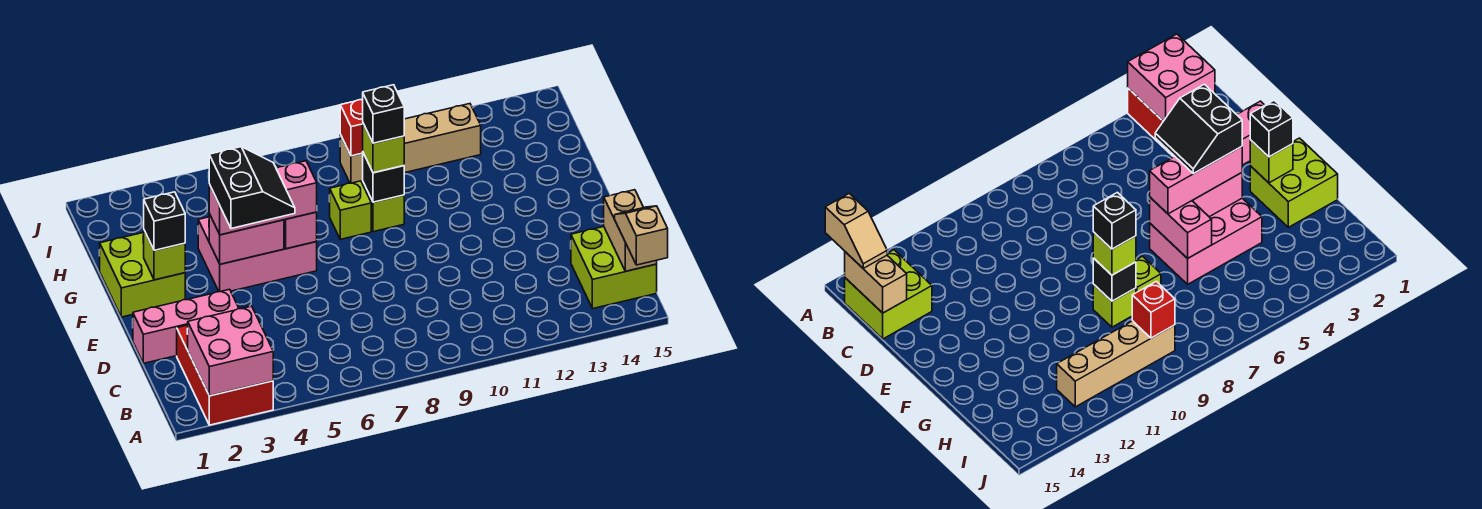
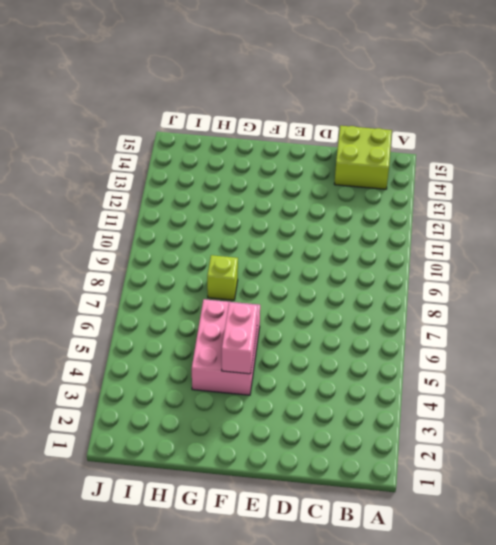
none -> red 2x3 brick [177,325,273,425]
none -> pink 1x3 brick [133,289,239,363]
none -> lime 2x2 brick [100,232,185,317]

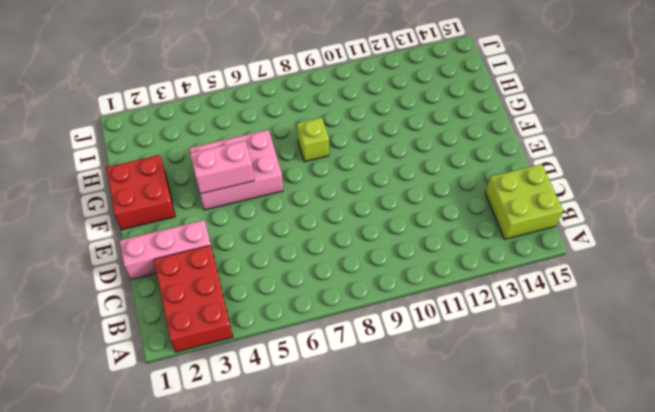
red 2x2 brick [106,155,175,230] -> lime 2x2 brick [100,232,185,317]
none -> lime 1x1 brick [363,183,404,232]
none -> tan 1x4 brick [340,104,481,183]
none -> pink 2x2 brick [187,306,273,396]

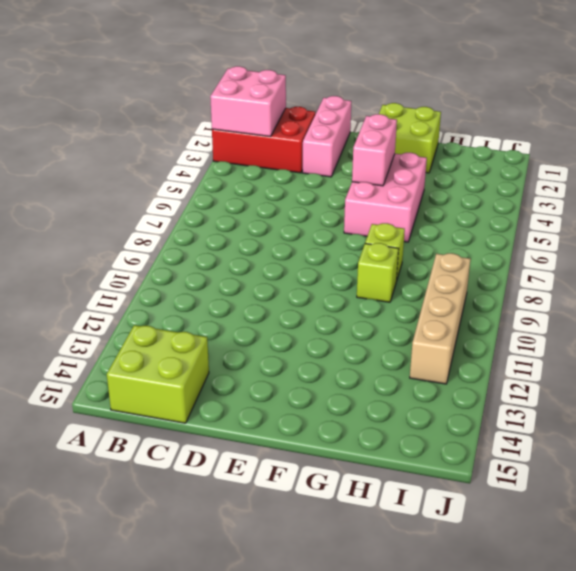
none -> tan 1x2 brick [604,190,657,271]
none -> lime 1x1 brick [143,231,185,280]
none -> pink 1x2 brick [284,212,317,249]

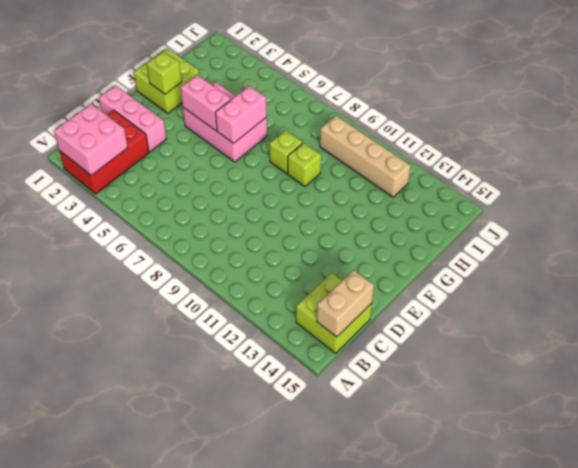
none -> black 1x1 brick [362,153,404,202]
none -> red 1x1 brick [340,100,363,156]
none -> tan 1x2 slope [615,206,668,265]

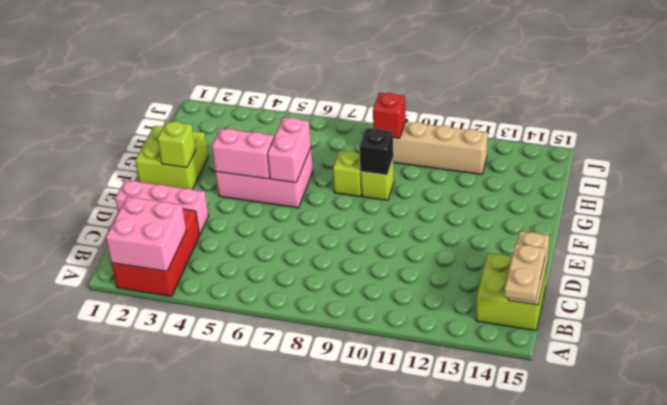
tan 1x2 plate [504,244,545,302] -> tan 1x2 slope [615,206,668,265]
none -> black 1x1 brick [144,192,185,250]
none -> pink 1x3 brick [209,161,317,235]
none -> lime 1x1 brick [363,124,404,173]

